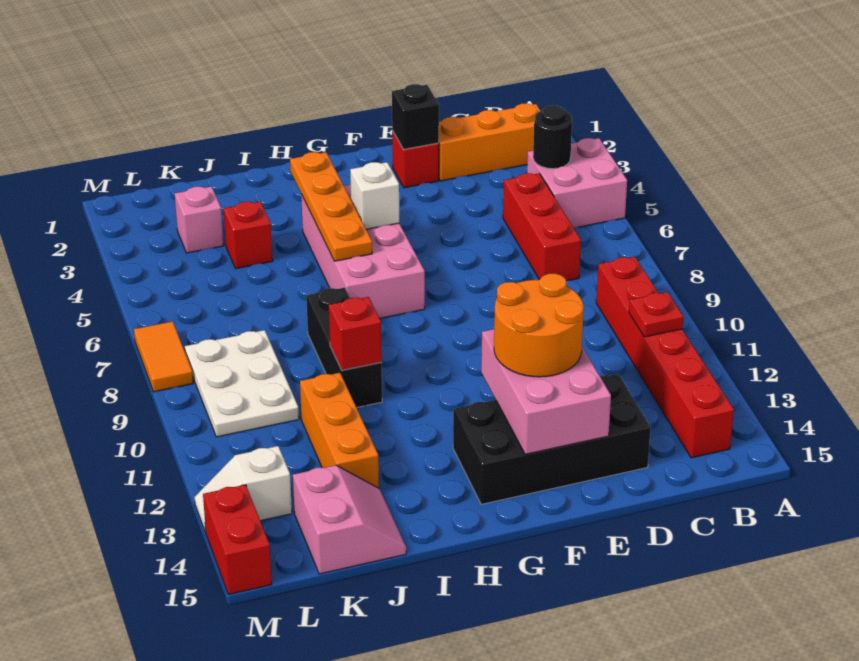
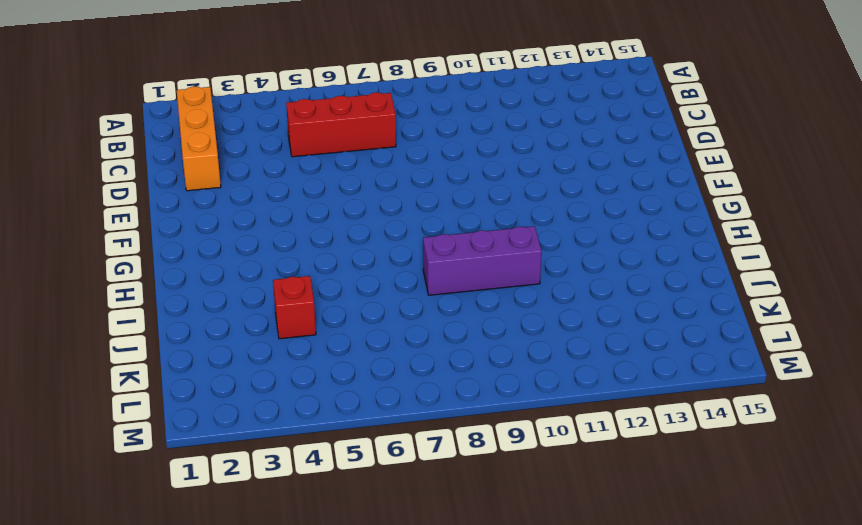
purple 1x3 brick [423,226,542,295] -> black 1x3 brick [306,288,382,408]
none -> pink 2x2 brick [527,138,627,228]
none -> red 1x6 brick [596,257,734,458]
none -> black 2x4 brick [453,374,651,504]

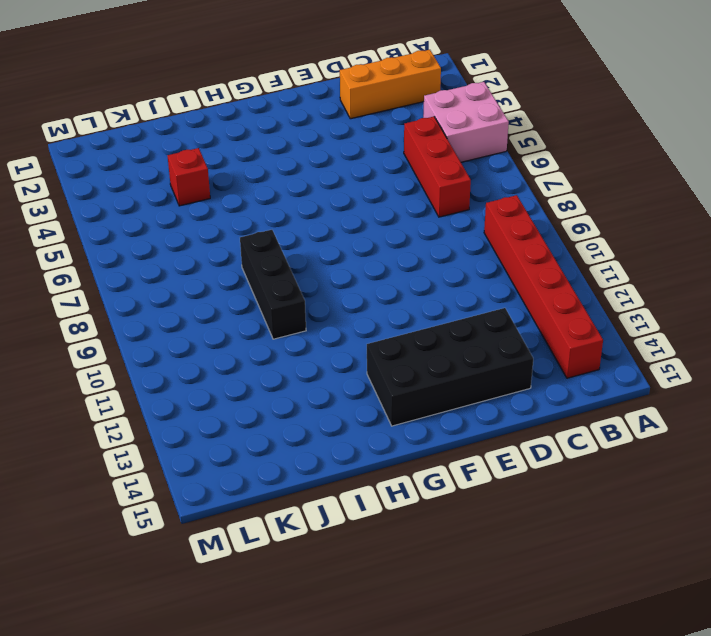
none -> red 1x1 brick [392,131,439,188]
none -> pink 2x4 brick [301,185,425,318]
none -> orange 1x3 brick [300,373,379,488]

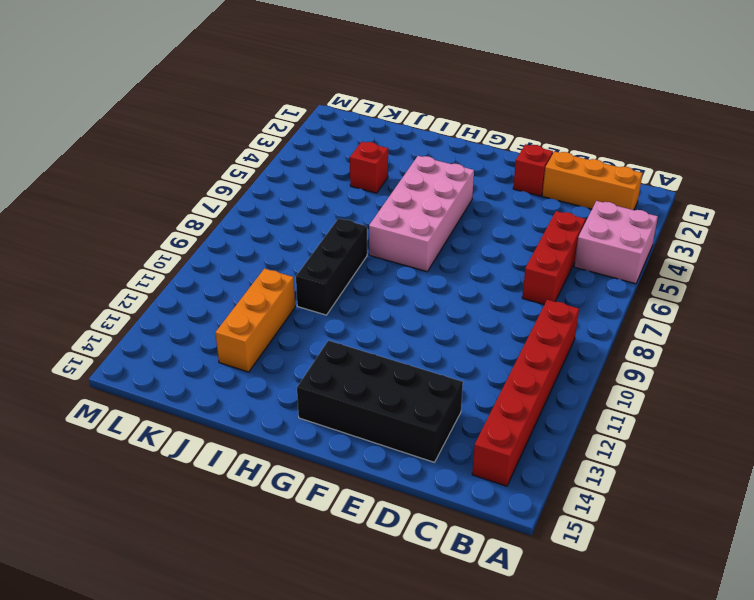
none -> pink 2x2 slope [293,465,406,574]
none -> pink 1x1 brick [175,186,224,253]
none -> white 2x3 plate [185,330,299,437]

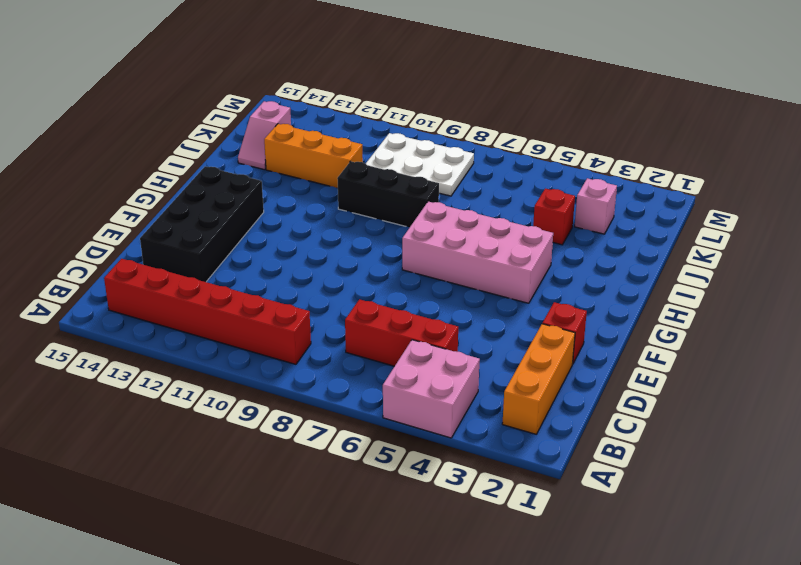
pink 1x2 slope [238,101,291,170] -> pink 2x2 slope [293,465,406,574]
none -> white 1x2 slope [194,446,292,532]
none -> orange 1x2 tile [134,321,193,392]
none -> red 1x2 brick [203,485,272,594]

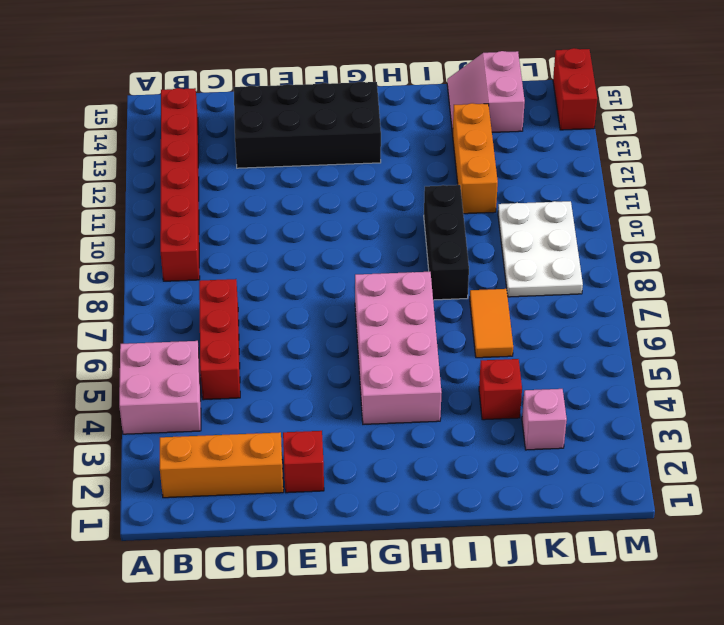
orange 1x2 tile [470,289,513,358] -> orange 1x2 tile moved to [134,321,193,392]
none -> white 1x2 slope [194,446,292,532]
none -> black 1x1 round brick [533,105,572,169]
none -> red 1x1 plate [629,292,683,337]

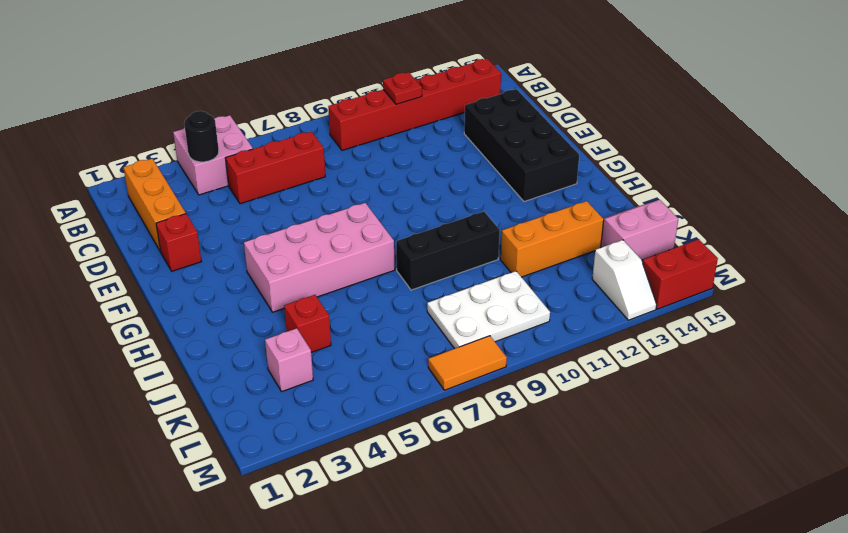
none -> black 1x1 brick [392,84,439,149]
none -> pink 2x3 brick [481,329,611,454]
none -> white 1x1 brick [350,162,399,229]

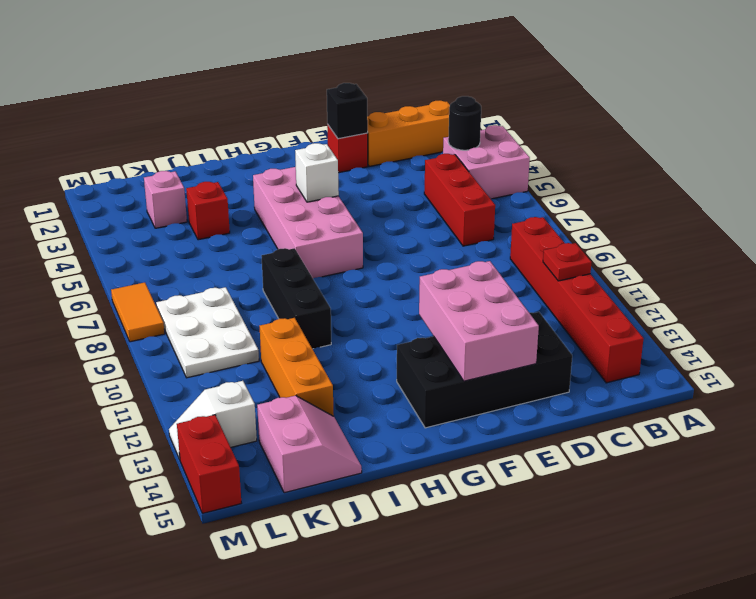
none -> orange 1x4 plate [290,152,372,261]
none -> red 1x1 brick [329,297,382,370]
none -> orange 2x2 round brick [494,274,584,377]

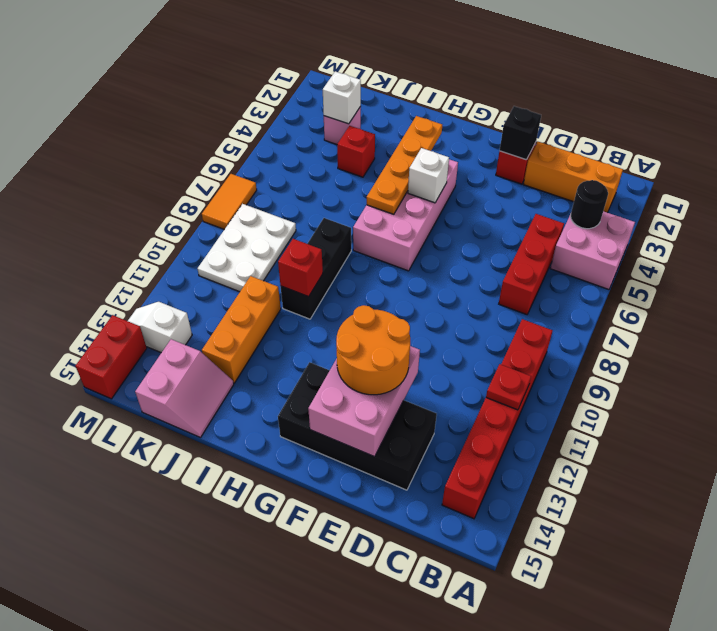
white 1x1 brick [323,71,361,124] -> none

